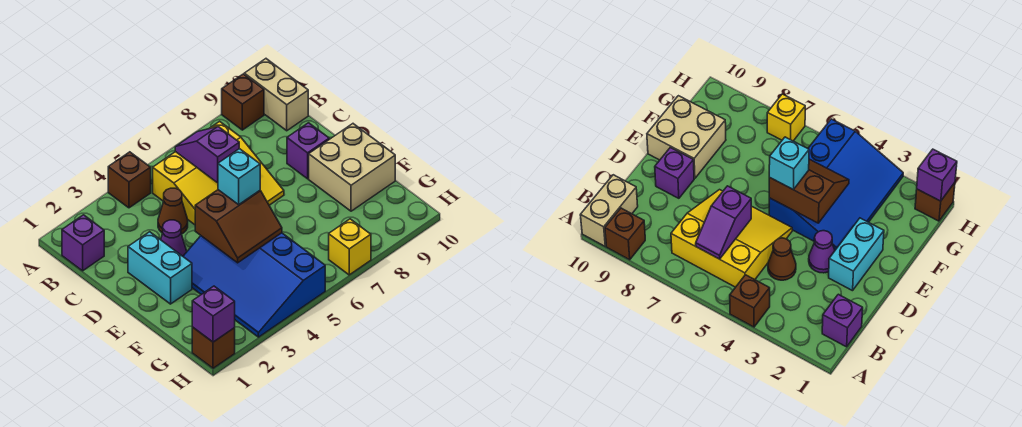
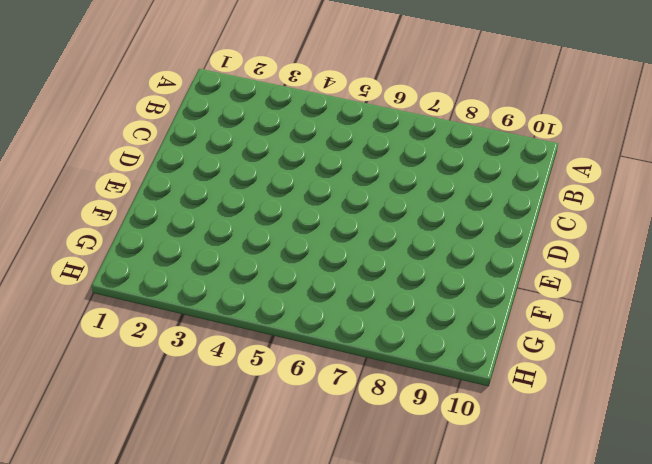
none -> brown 1x1 brick [108,152,151,208]
none -> brown 1x1 brick [222,74,264,130]
none -> tan 1x2 brick [244,59,308,131]

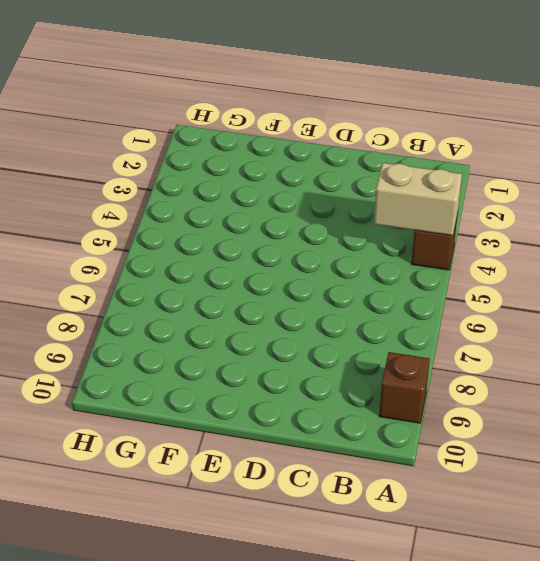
tan 1x2 brick [374,163,462,236] -> tan 1x2 brick moved to [244,59,308,131]
none -> purple 1x1 brick [62,215,104,271]
none -> yellow 3x3 slope [153,121,284,225]
none -> brown 1x1 cone [158,188,188,234]

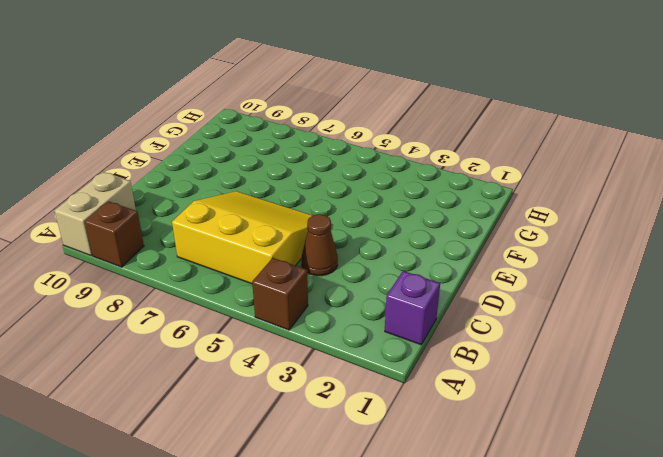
none -> cyan 1x2 brick [128,232,192,304]
none -> purple 1x1 cone [161,220,187,256]
none -> purple 1x1 brick [287,123,329,179]

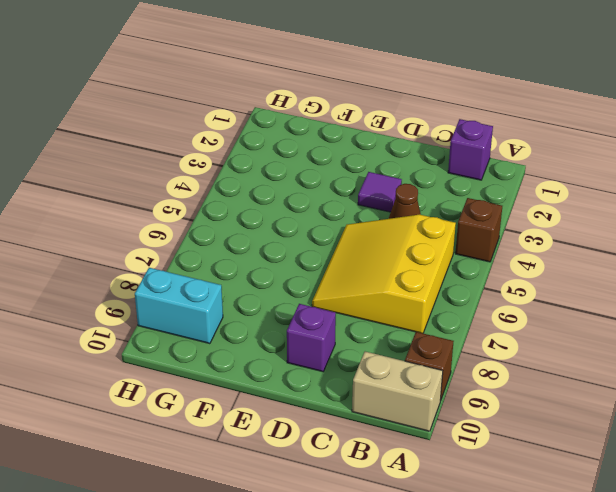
purple 1x1 tile [358,172,402,212] -> purple 1x1 cone [161,220,187,256]
cyan 1x2 brick [135,268,223,344] -> cyan 1x2 brick moved to [128,232,192,304]
none -> blue 3x4 slope [183,233,325,337]
none -> tan 2x2 brick [309,124,395,211]
none -> brown 1x1 brick [192,327,235,368]

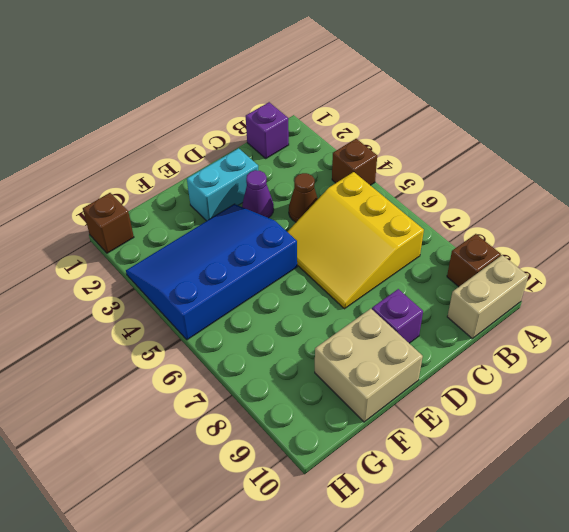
none -> yellow 1x1 brick [329,219,371,275]
none -> purple 1x2 slope [175,127,239,183]
none -> brown 2x2 slope [195,190,282,263]

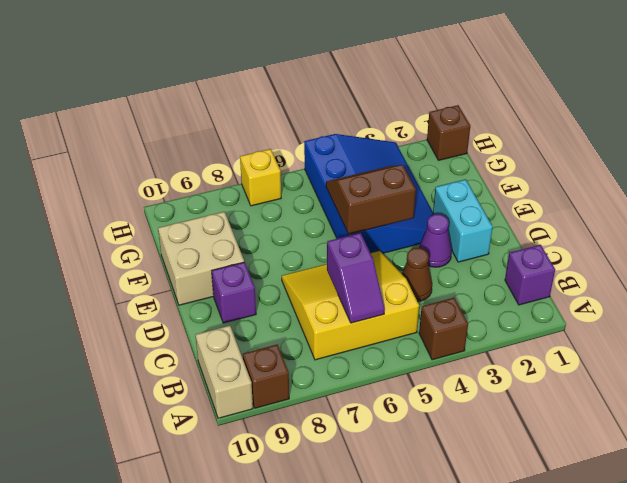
none -> purple 1x1 brick [192,286,235,342]
none -> cyan 1x1 brick [218,149,260,205]

